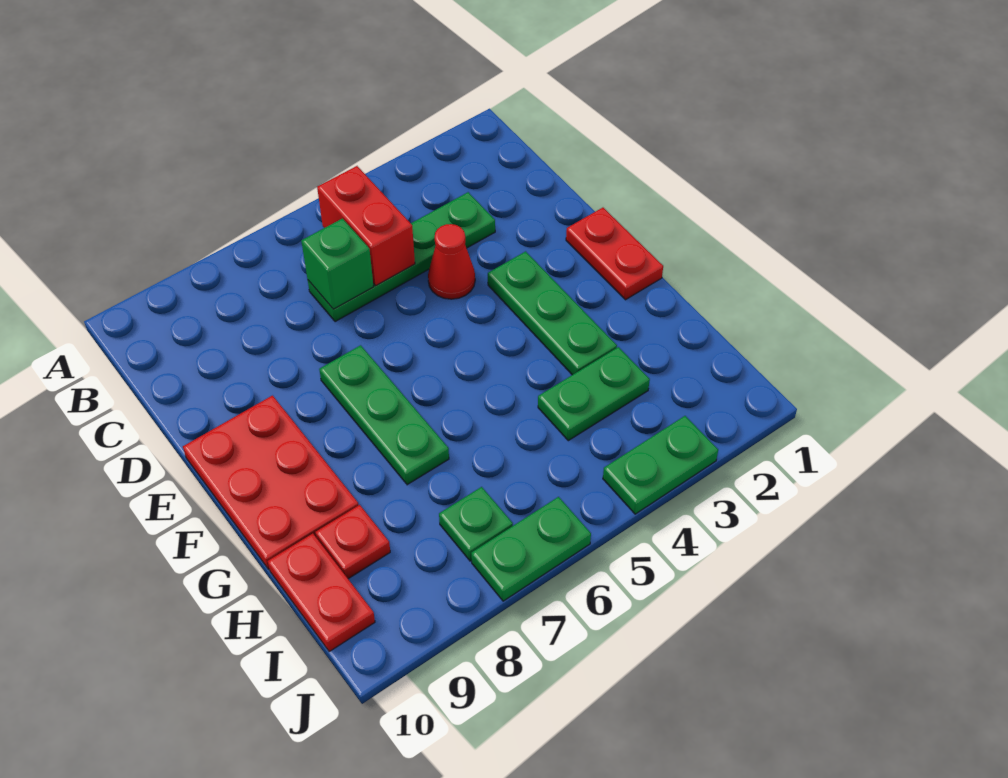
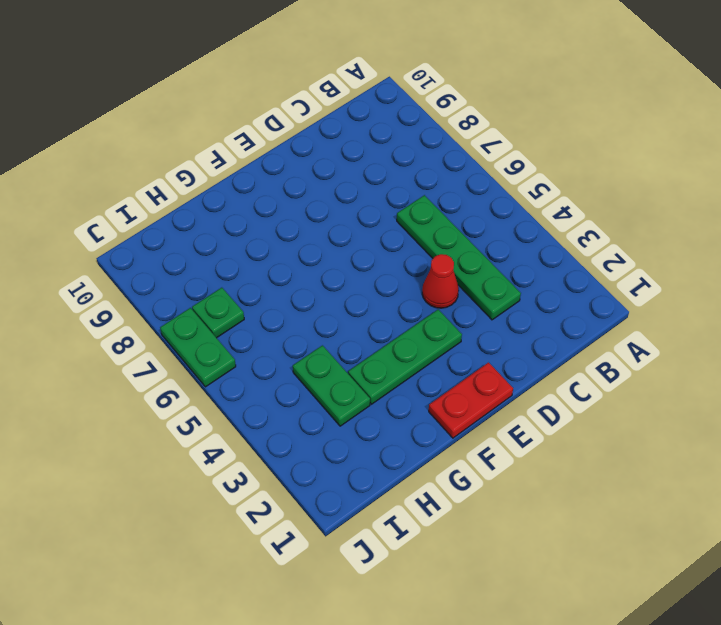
none -> green 1x3 plate [319,345,449,485]
none -> red 2x3 plate [183,396,359,569]
none -> red 1x1 plate [315,505,390,579]

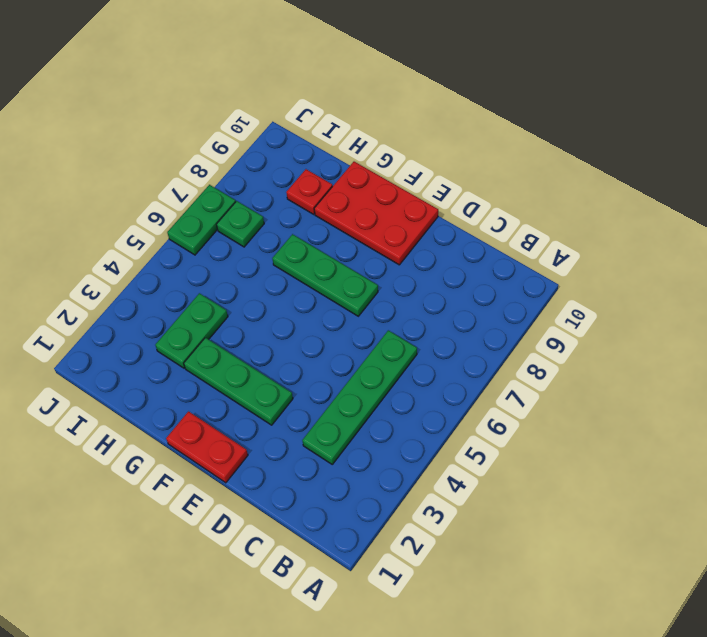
none -> red 1x1 cone [428,224,475,299]
none -> red 1x2 plate [268,533,375,652]
none -> green 1x2 plate [603,416,718,514]

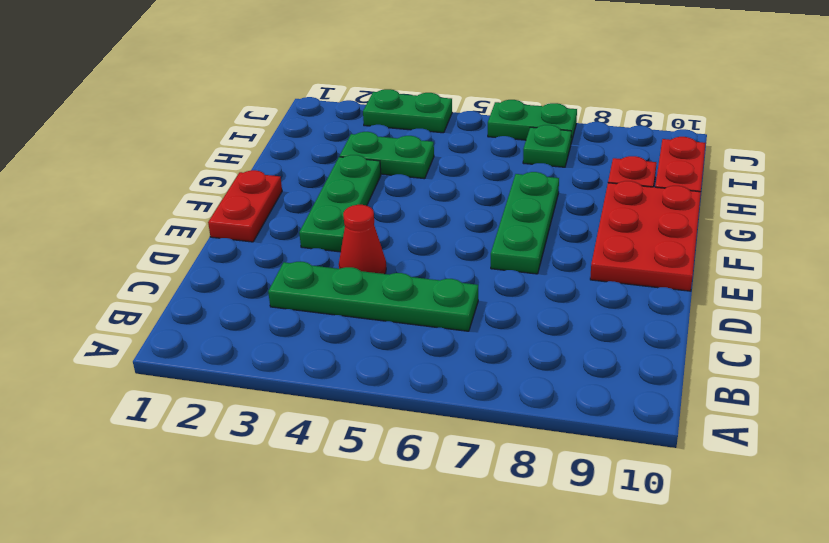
none -> red 1x2 brick [317,166,415,286]
none -> green 1x1 brick [301,219,374,309]

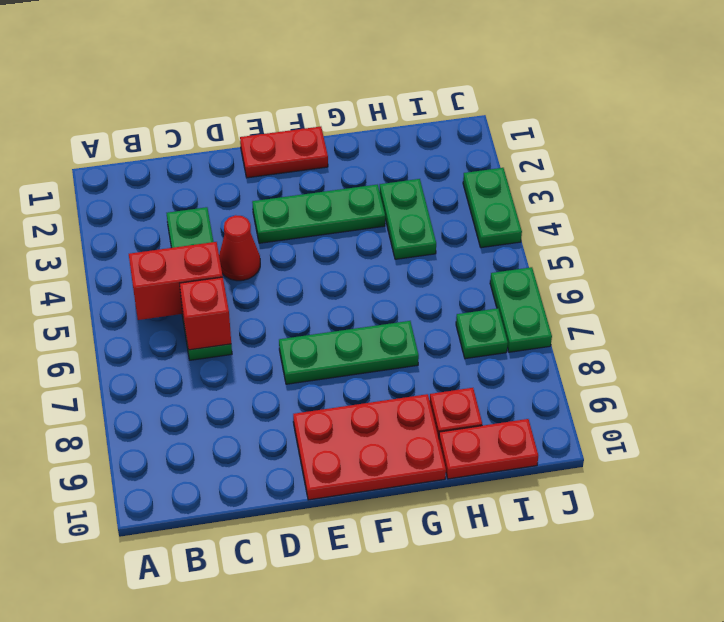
red 1x1 brick [180,277,231,350] -> green 1x1 brick [301,219,374,309]

